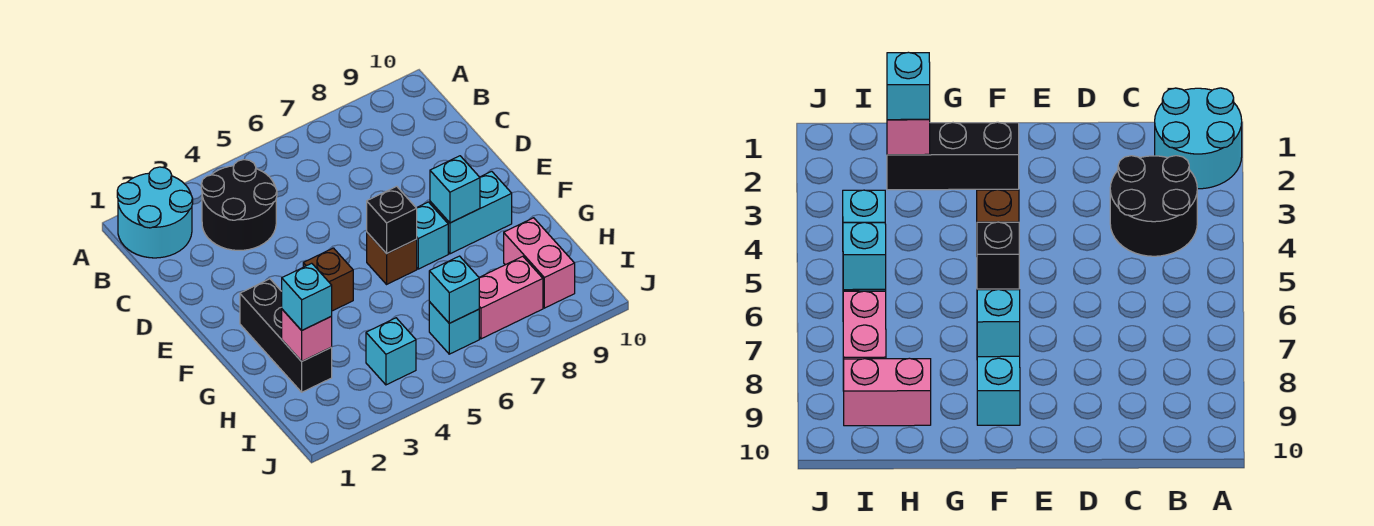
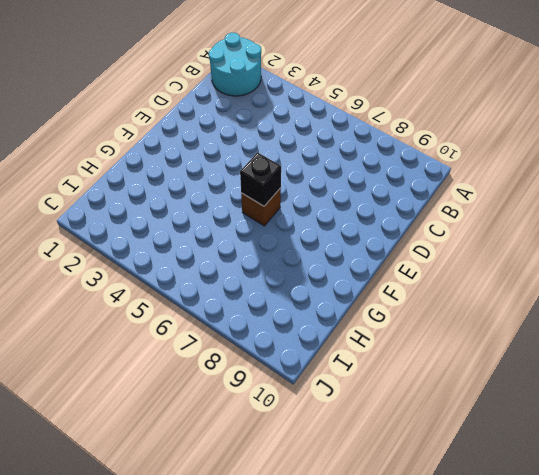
none -> black 2x2 round brick [201,160,277,250]
none -> black 1x3 brick [240,279,332,392]
none -> brown 1x1 brick [303,248,353,311]

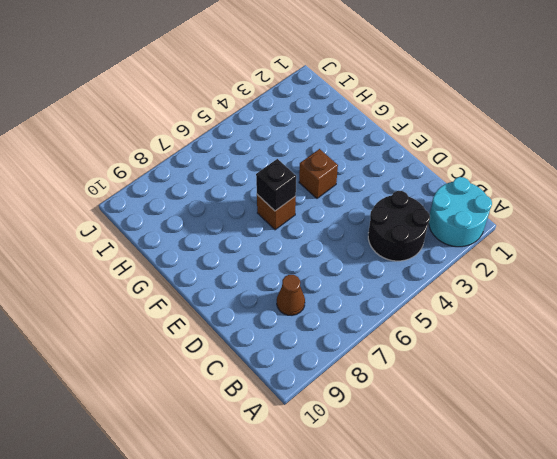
brown 1x1 cone [277,275,305,315] -> none
none -> black 1x3 brick [240,279,332,392]
none -> cyan 1x1 brick [416,202,448,269]
none -> cyan 1x2 brick [430,171,512,254]

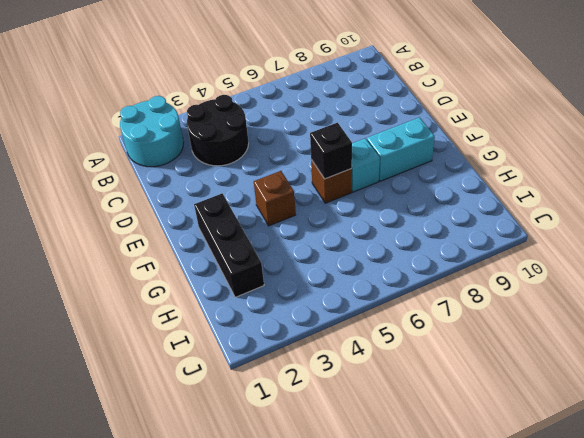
none -> pink 1x2 brick [504,218,575,308]
none -> cyan 1x1 brick [366,318,416,385]
none -> cyan 1x1 brick [429,302,479,354]

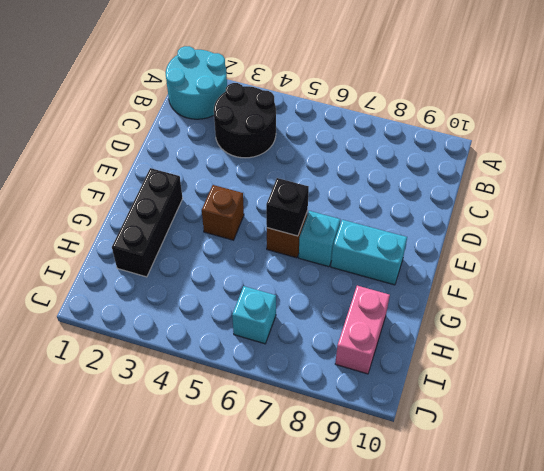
none -> cyan 1x1 brick [366,318,416,385]
none -> pink 1x2 brick [479,256,543,339]
none -> cyan 1x1 brick [430,156,480,223]

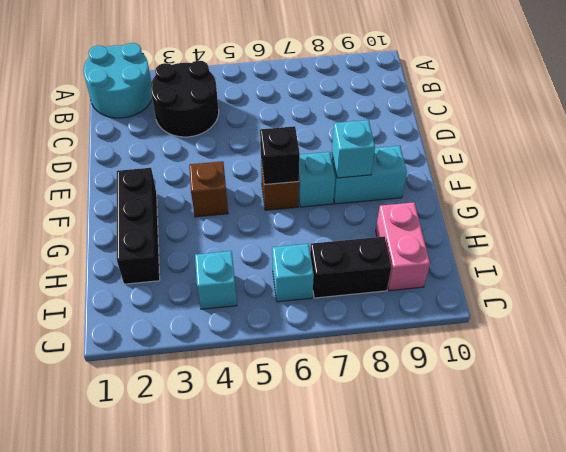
black 1x2 brick [310,236,391,298] -> pink 1x2 brick [479,256,543,339]
none -> pink 1x1 brick [282,309,332,361]
none -> cyan 1x1 brick [429,256,479,323]
none -> cyan 1x1 brick [282,263,332,330]

